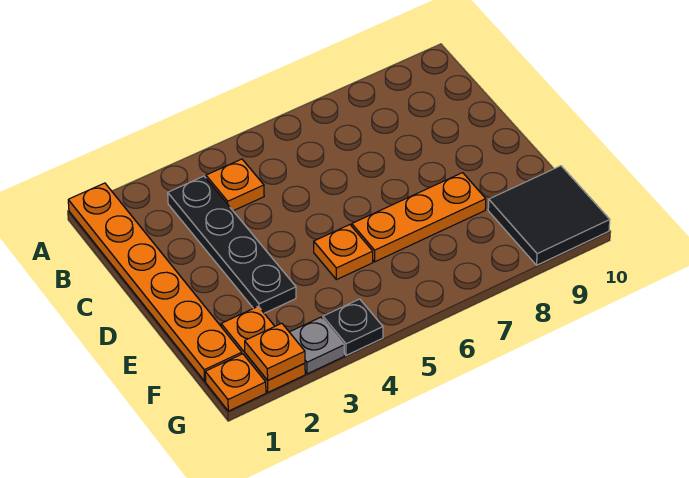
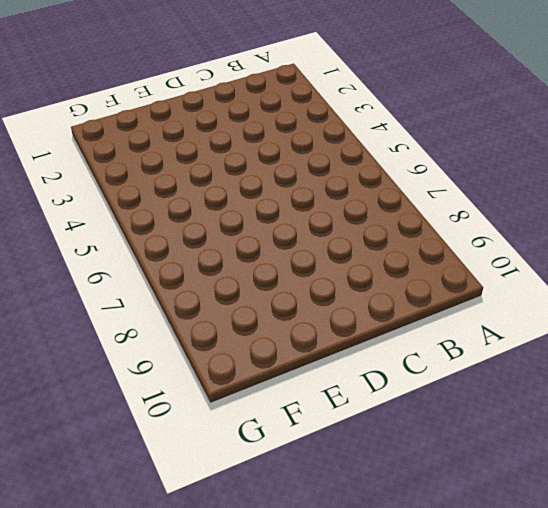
none -> orange 1x6 plate [68,183,242,381]
none -> black 1x4 plate [168,176,296,313]

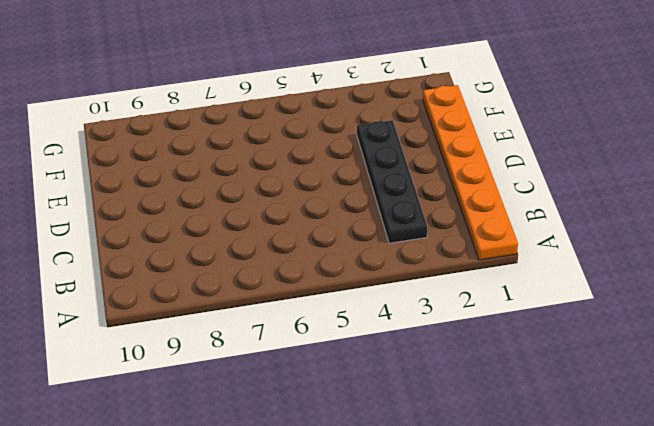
none -> orange 1x1 plate [206,159,264,211]
none -> orange 1x1 plate [314,225,373,280]

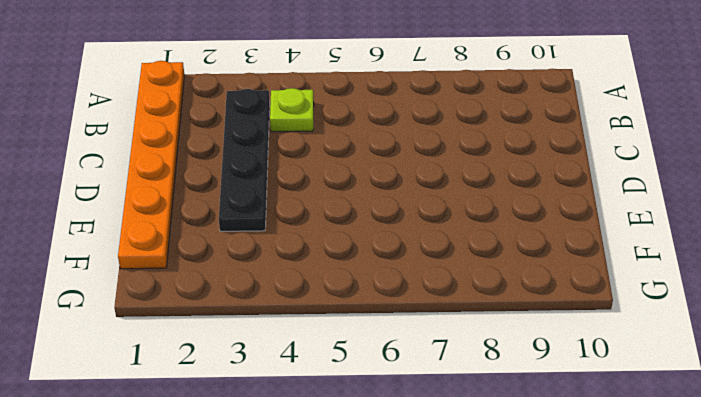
lime 1x1 plate [270,88,314,132] -> orange 1x1 plate [206,159,264,211]
none -> orange 1x1 plate [314,225,373,280]
none -> orange 1x3 plate [352,173,486,262]

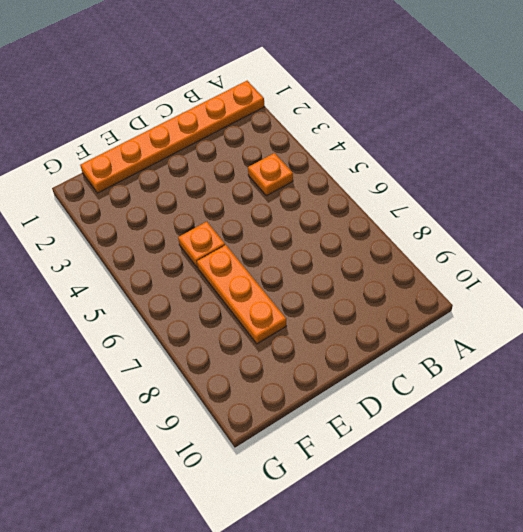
none -> black 1x4 plate [168,176,296,313]
none -> orange 1x2 plate [221,306,305,392]

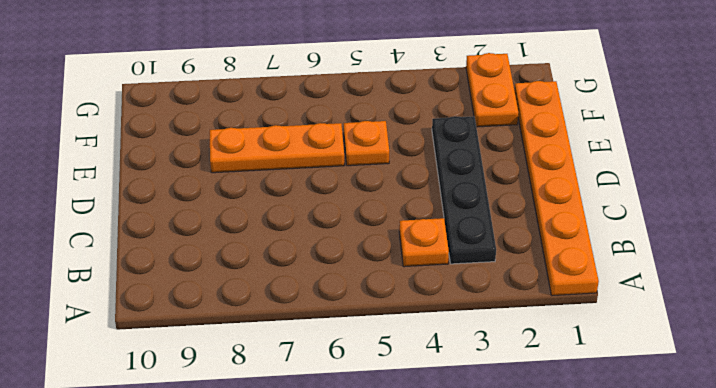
none -> black 2x2 tile [488,166,610,265]
none -> orange 1x1 plate [205,354,266,411]

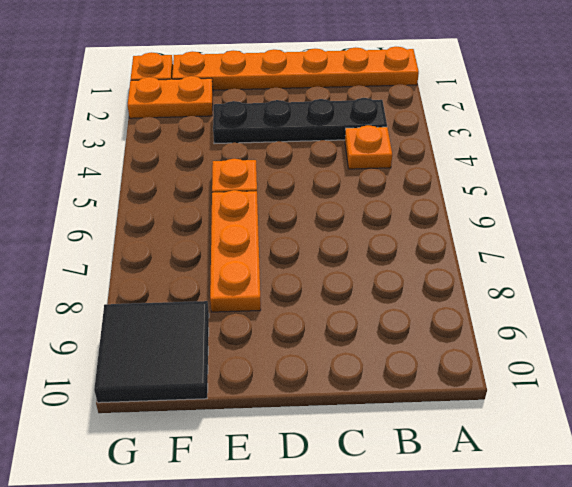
none -> grey 1x1 plate [290,317,344,374]
none -> black 1x1 plate [323,299,383,355]

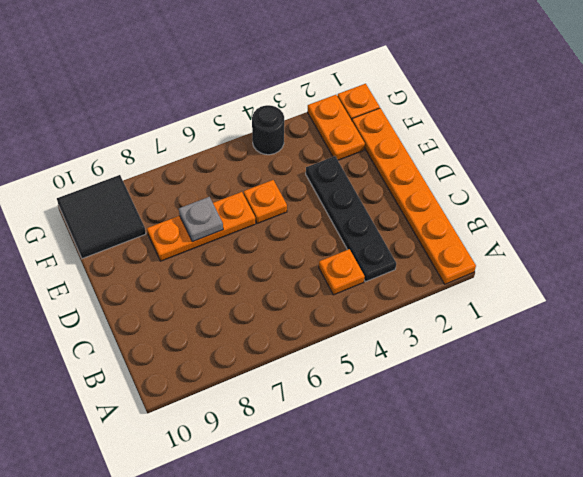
grey 1x1 plate [179,197,223,242] -> grey 1x1 plate moved to [290,317,344,374]
black 1x1 round brick [252,105,284,155] -> black 1x1 plate [323,299,383,355]
none -> orange 1x1 plate [245,323,305,380]

